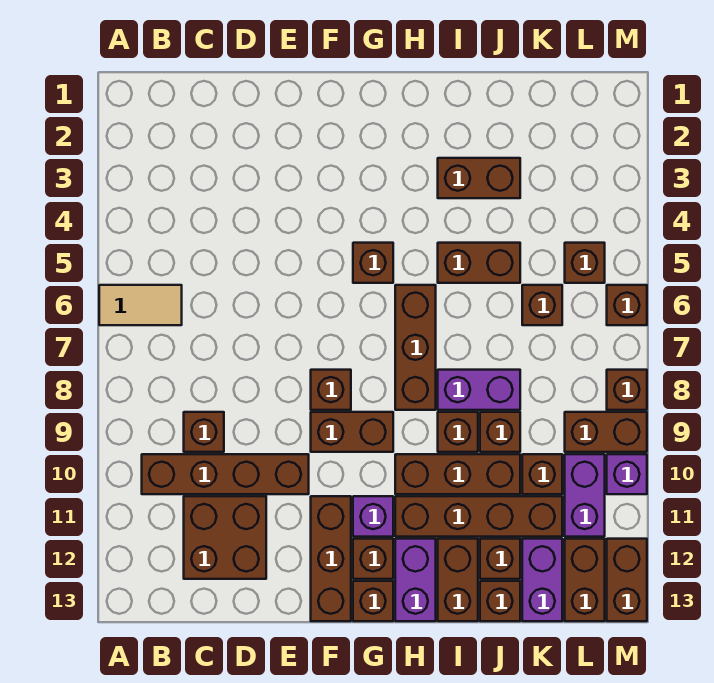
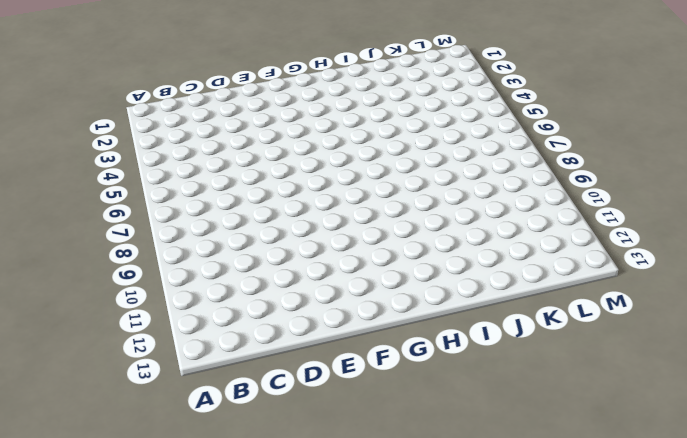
none -> tan 1x2 tile [99,285,182,325]
none -> brown 1x4 brick [142,454,309,494]
none -> brown 1x1 brick [184,412,224,452]
none -> brown 2x2 brick [184,496,266,579]

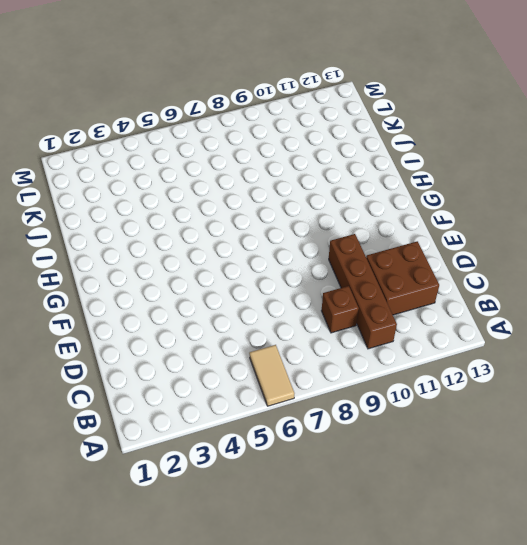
none -> brown 1x1 brick [311,370,351,410]
none -> brown 1x2 brick [311,412,393,452]
none -> brown 1x3 brick [311,496,351,621]
none -> brown 1x1 brick [353,243,393,283]

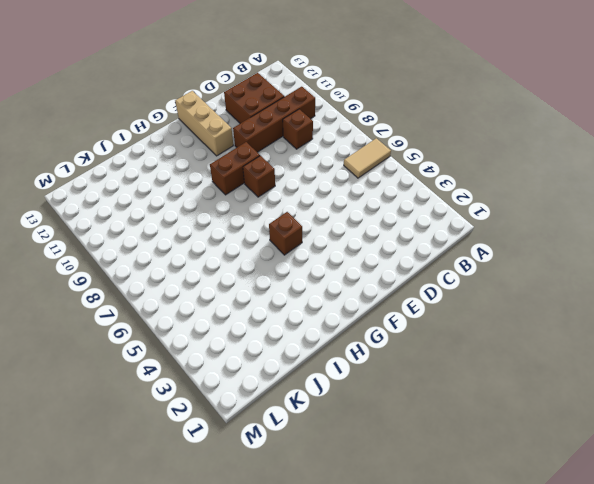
tan 1x3 brick [175,91,233,156] -> brown 1x3 brick [311,496,351,621]
none -> purple 1x1 brick [353,496,393,537]
none -> brown 1x1 brick [353,539,393,579]
none -> brown 1x1 brick [353,581,393,621]
none -> brown 1x3 brick [395,285,436,410]

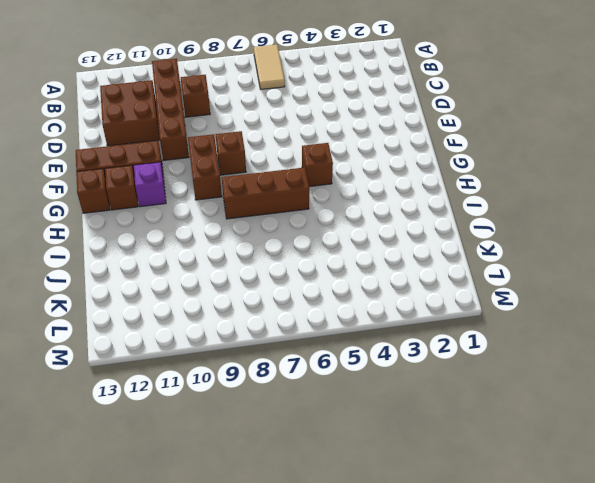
none -> brown 1x3 brick [395,454,520,494]
none -> brown 1x4 brick [395,496,562,537]
none -> purple 1x2 brick [395,539,436,621]
none -> brown 1x2 brick [438,158,520,198]

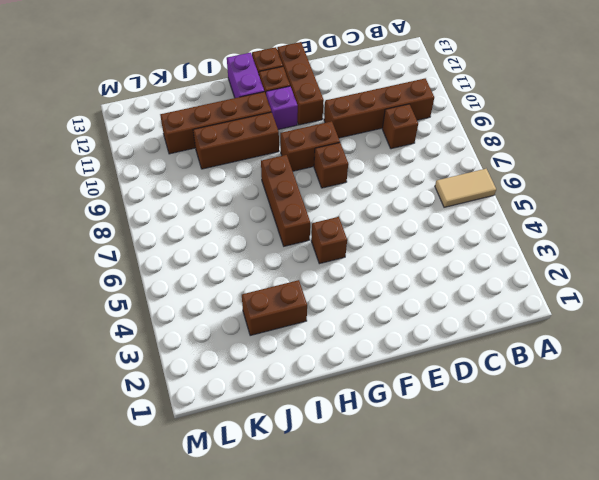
none -> brown 2x2 brick [184,496,266,579]
none -> brown 1x2 brick [438,243,520,283]
none -> purple 1x2 brick [438,370,520,410]
none -> brown 1x1 brick [438,412,478,452]

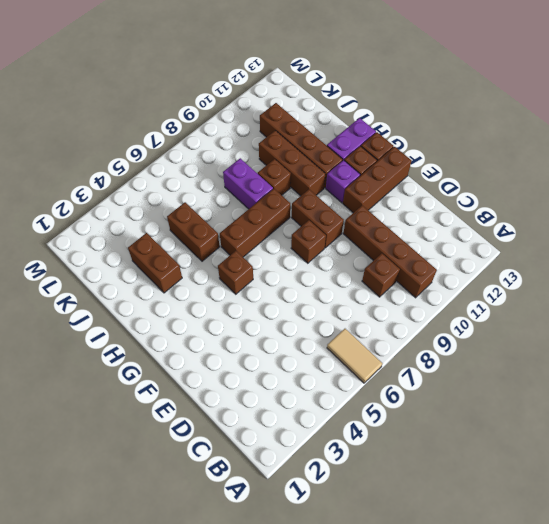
none -> brown 2x2 brick [184,496,266,579]
none -> brown 1x2 brick [438,539,478,621]
none -> brown 1x1 brick [480,412,520,452]
none -> brown 1x1 brick [480,539,520,579]

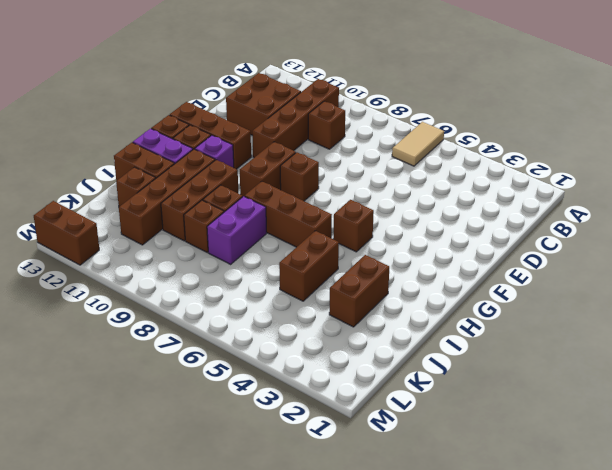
none -> brown 1x1 brick [480,581,520,621]
none -> brown 1x1 brick [522,285,562,325]
none -> brown 1x1 brick [522,454,562,494]
none -> purple 1x2 brick [522,539,562,621]

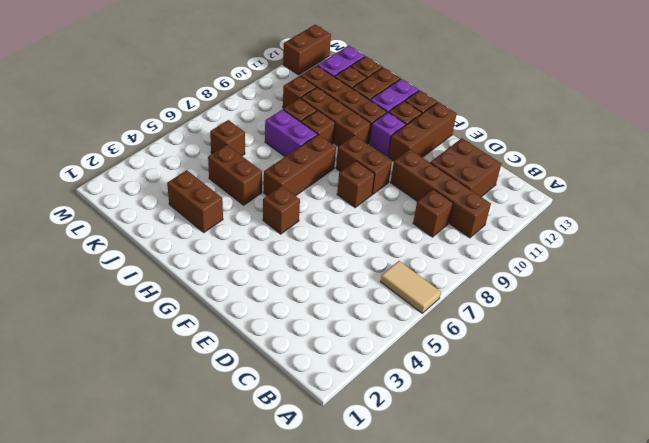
none -> brown 1x1 brick [565,243,605,283]
none -> brown 1x2 brick [565,412,647,452]
none -> purple 1x2 brick [565,454,605,537]
none -> brown 1x2 brick [565,539,605,621]

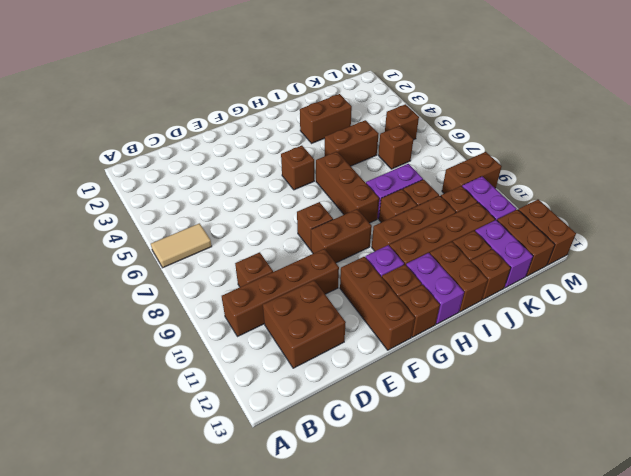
none -> brown 1x1 brick [607,285,647,325]
none -> brown 1x1 brick [607,370,647,410]
none -> purple 1x1 brick [607,454,647,494]

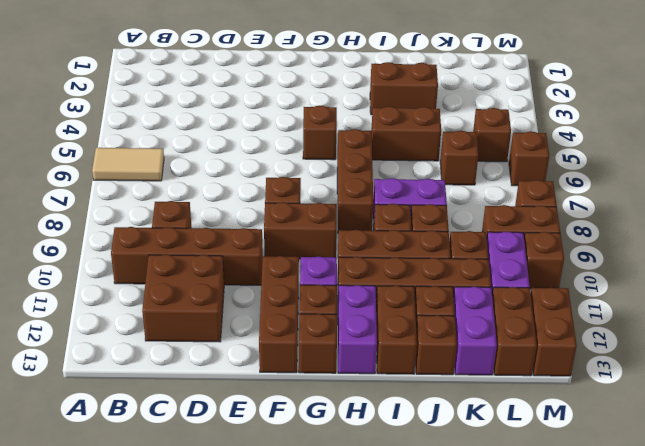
brown 1x1 brick [524,232,564,289] -> purple 1x1 brick [607,454,647,494]

